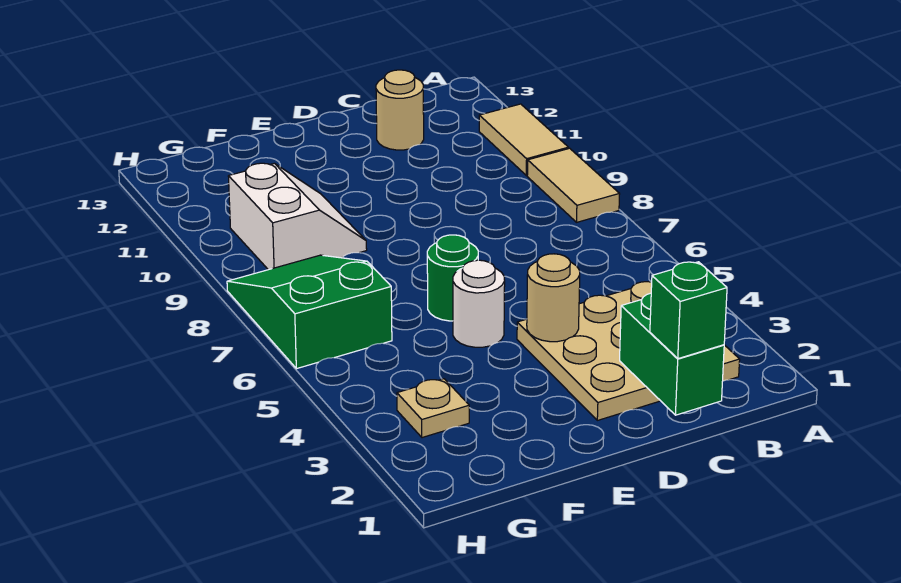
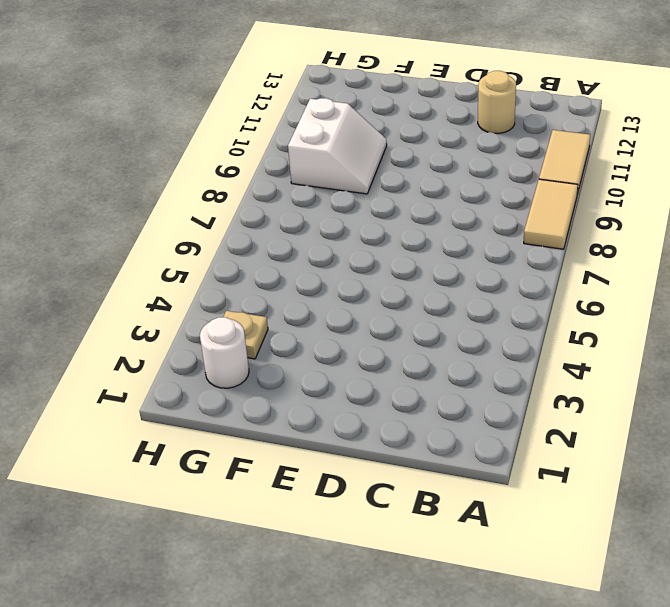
white 1x1 round brick [200,317,249,388] -> white 1x1 round brick moved to [453,260,505,347]
none -> tan 3x3 plate [517,282,740,420]
none -> green 1x1 round brick [427,235,478,321]
none -> green 2x3 slope [227,255,392,369]

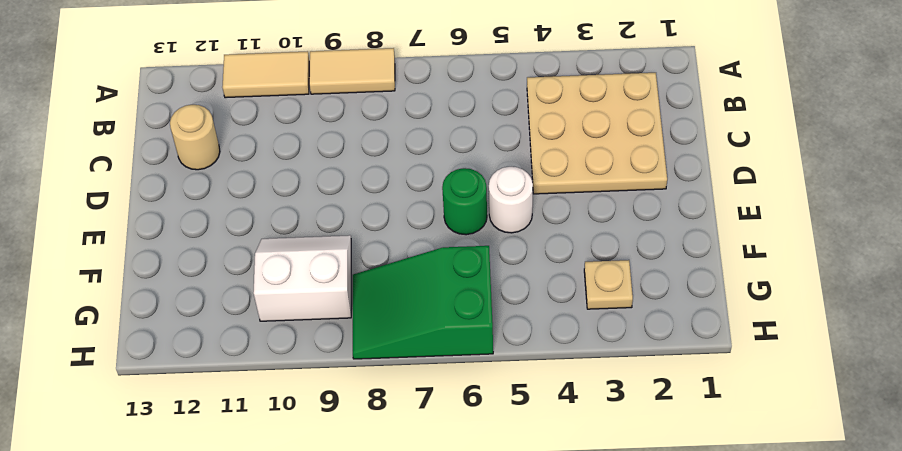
none -> green 1x2 brick [620,293,724,415]
none -> tan 1x1 round brick [527,254,580,342]
none -> green 1x1 brick [650,262,727,359]

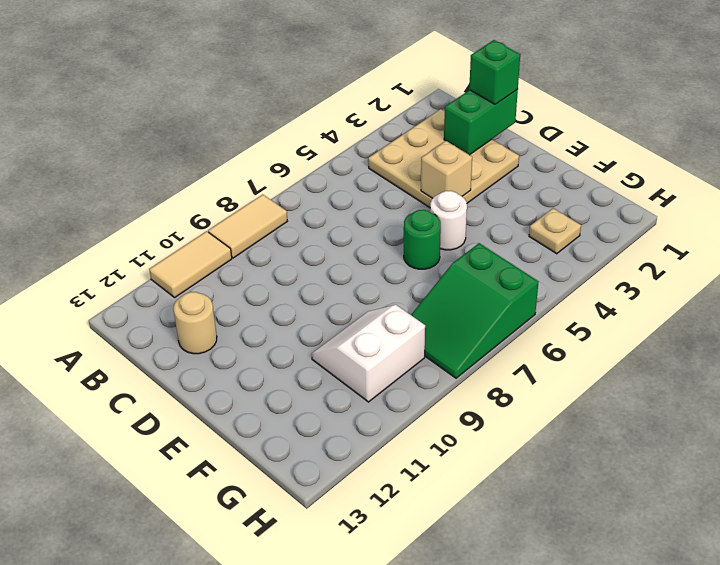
tan 1x1 brick [421,141,472,198] -> tan 1x1 round brick [527,254,580,342]

